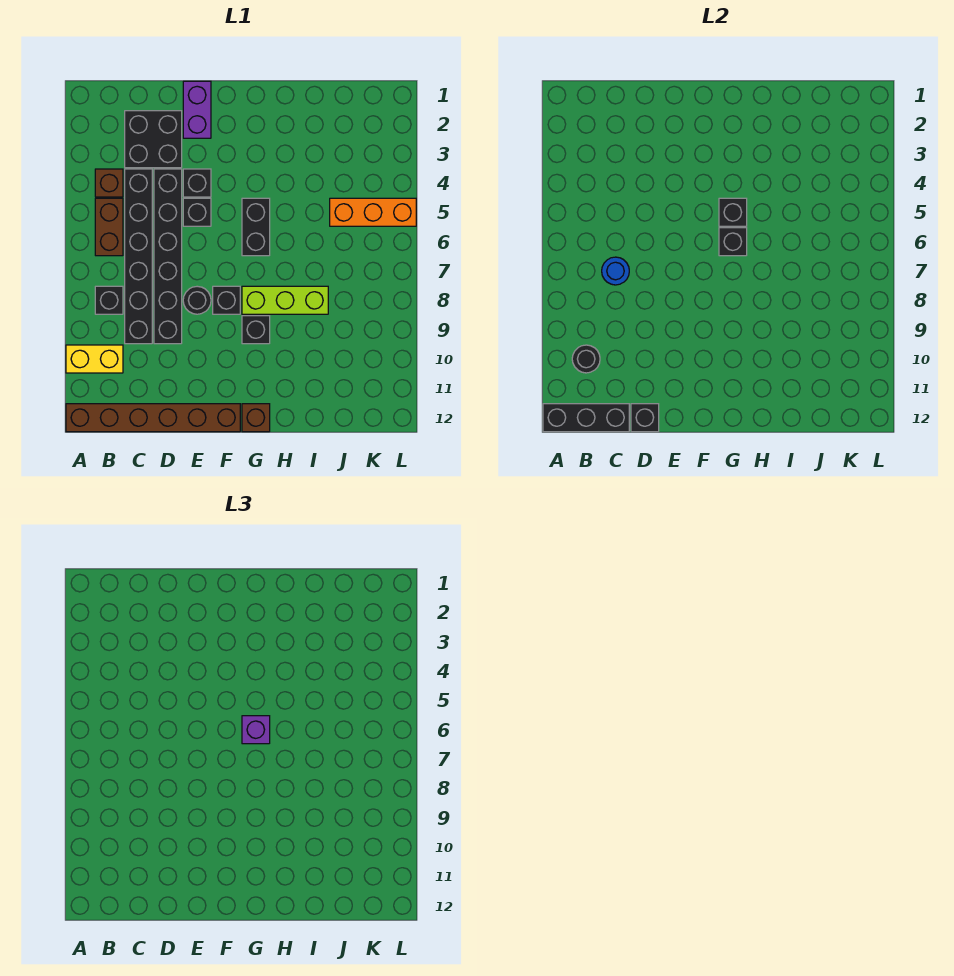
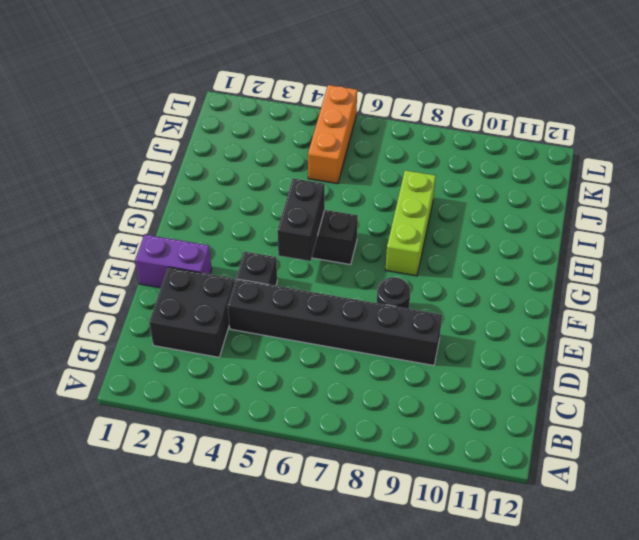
black 1x2 brick [277,178,325,261] -> black 1x1 brick [719,198,747,226]
none -> yellow 1x2 brick [66,345,123,373]
none -> brown 1x6 brick [66,404,240,432]
none -> brown 1x1 brick [95,169,123,197]

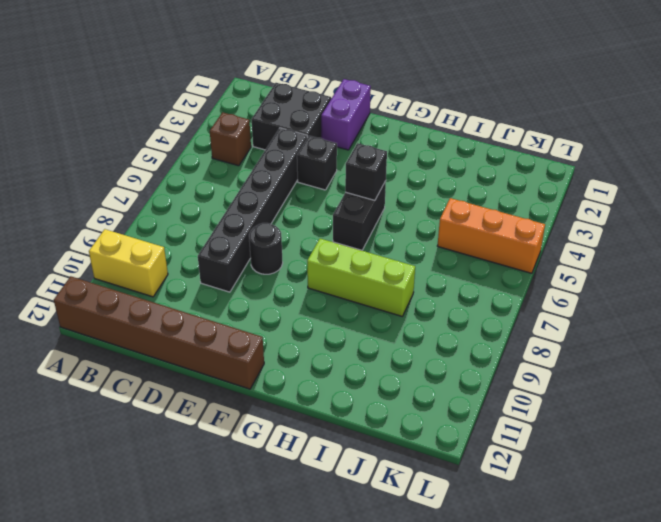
none -> brown 1x2 brick [95,198,123,256]
none -> black 1x1 brick [95,286,123,314]
none -> black 1x6 brick [125,169,152,344]

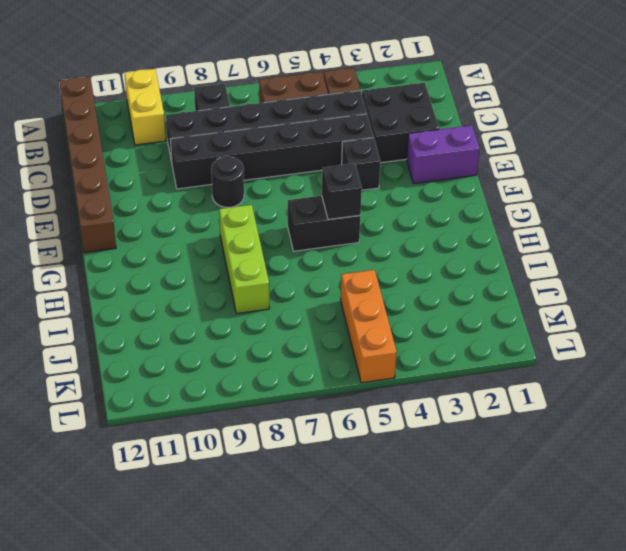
none -> black 1x1 brick [183,198,211,226]
none -> black 1x1 brick [213,286,240,314]
none -> black 1x1 brick [242,316,270,344]

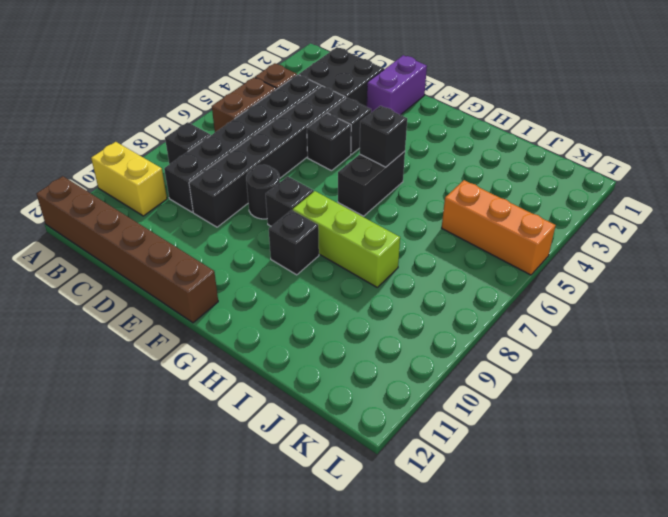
none -> brown 1x1 brick [242,404,270,432]
none -> black 1x3 brick [543,404,629,432]
none -> black 1x1 round brick [572,345,600,373]

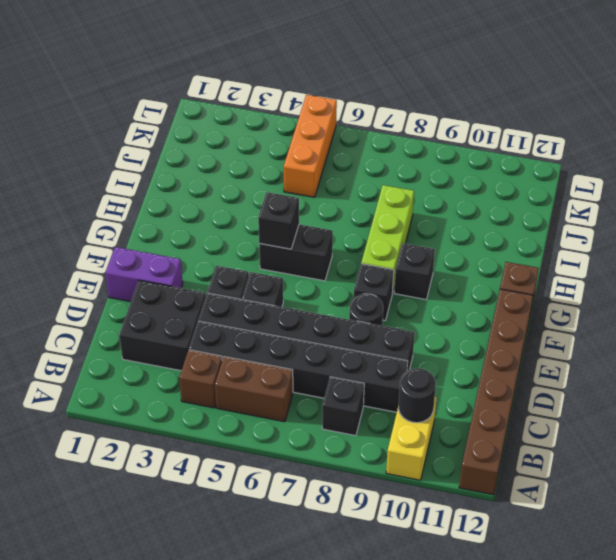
none -> black 1x3 brick [543,404,629,432]
none -> blue 1x1 round brick [602,257,629,285]
none -> black 1x1 brick [631,404,659,432]

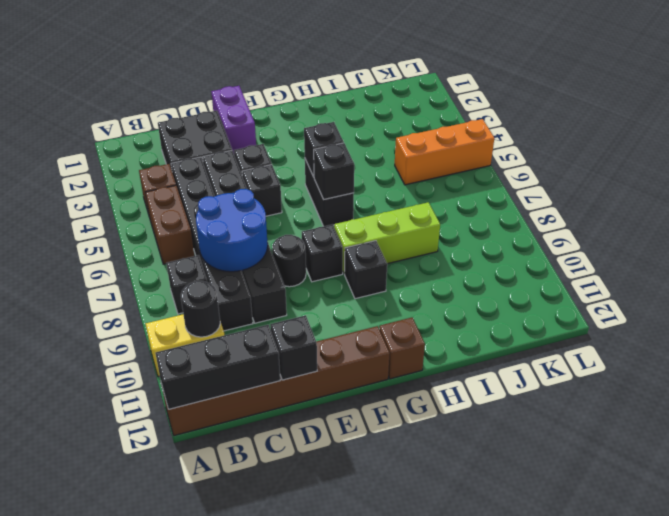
blue 2x2 round brick [196,189,268,272] -> blue 1x1 round brick [602,257,629,285]
none -> purple 1x1 brick [242,716,270,744]

